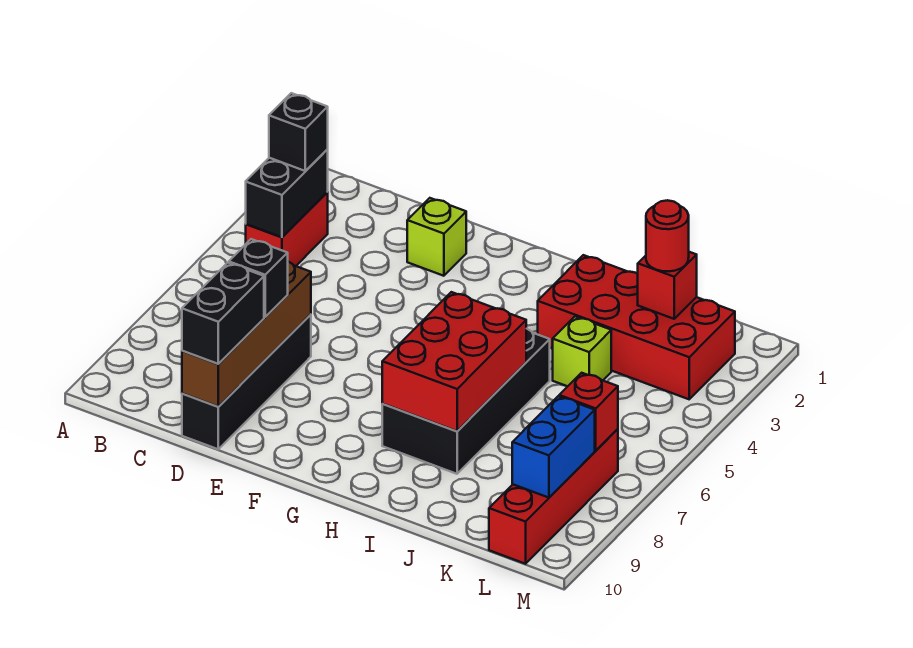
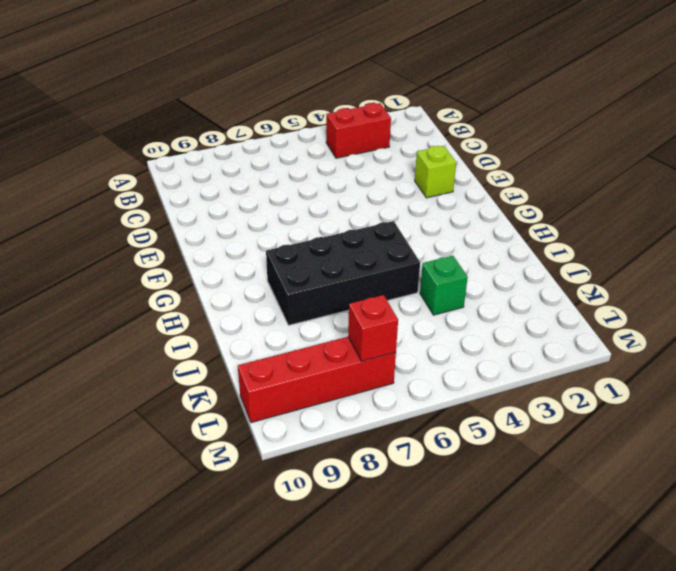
green 1x1 brick [420,256,468,315] -> lime 1x1 brick [553,316,611,386]
none -> black 1x4 brick [182,314,311,449]
none -> red 2x4 brick [538,255,735,399]
none -> black 1x2 brick [246,150,328,237]

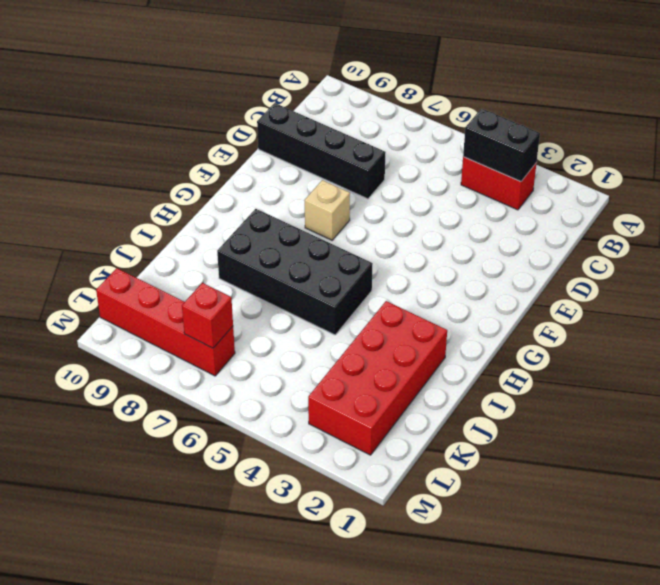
tan 1x1 brick [305,180,350,240] -> none
none -> lime 1x1 brick [407,198,466,276]
none -> lime 1x1 brick [553,316,611,386]
none -> brown 1x4 brick [182,262,311,406]

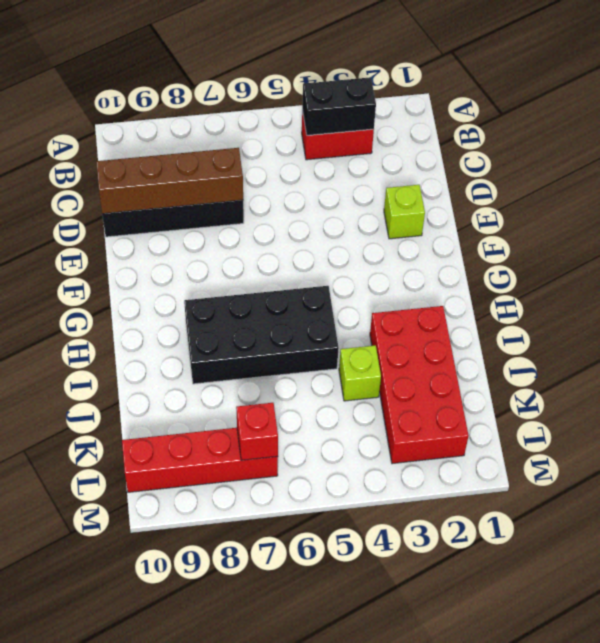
none -> red 2x3 brick [382,292,526,431]
none -> red 1x1 brick [638,252,697,319]
none -> blue 1x2 brick [512,396,595,498]

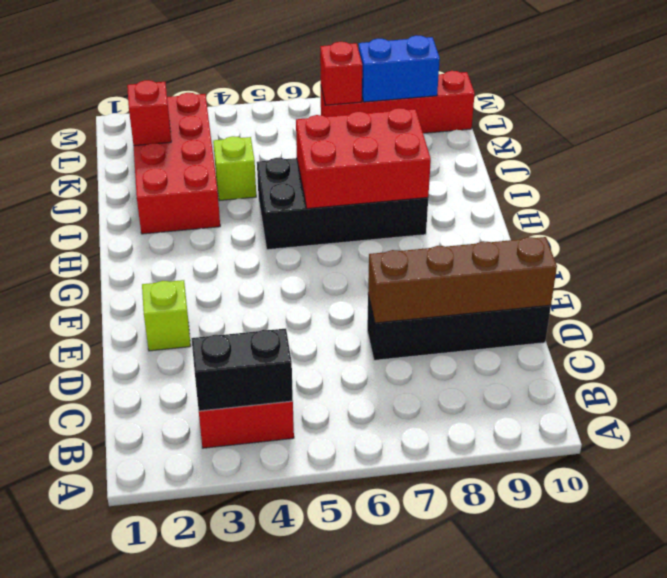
none -> black 1x1 brick [269,93,328,171]
none -> black 1x1 brick [229,239,288,317]
none -> black 1x2 brick [182,263,264,364]

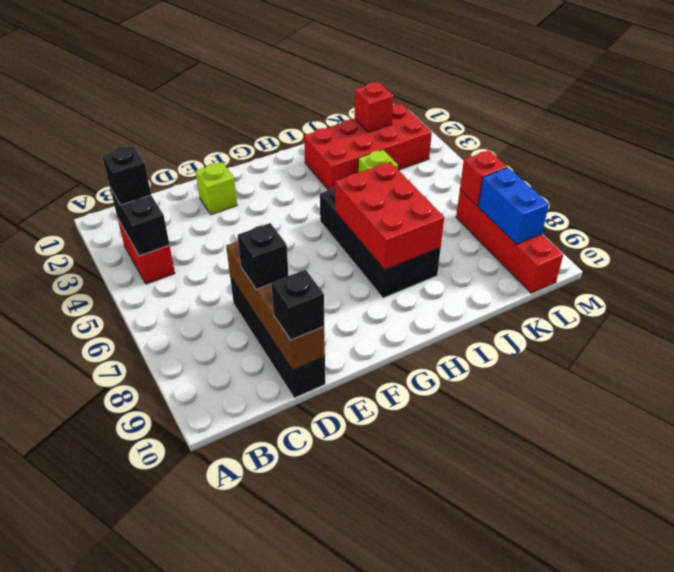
black 1x1 brick [271,270,324,340] -> black 1x2 brick [182,263,264,364]
none -> red 1x1 round brick [646,200,689,271]

